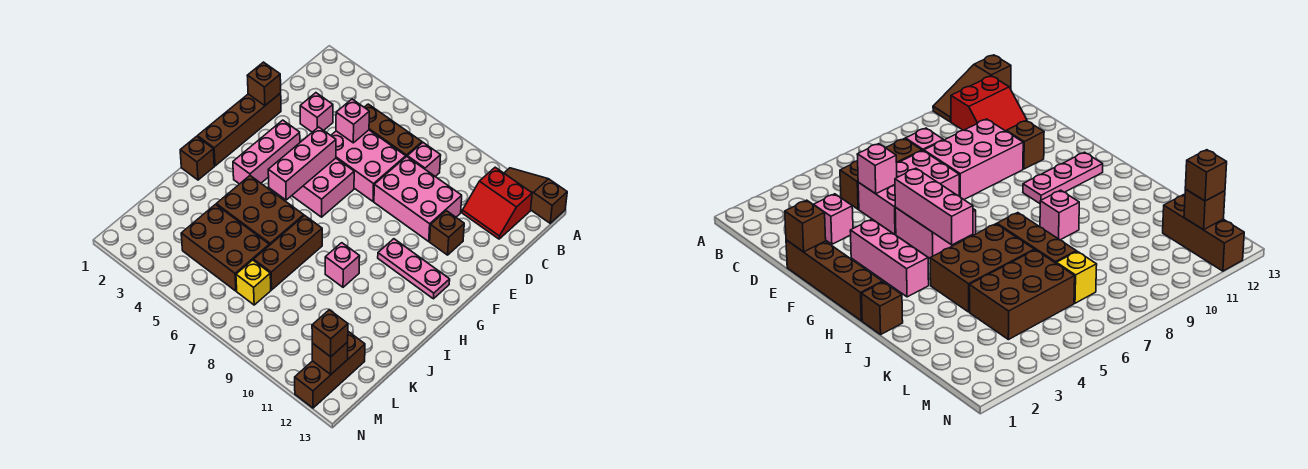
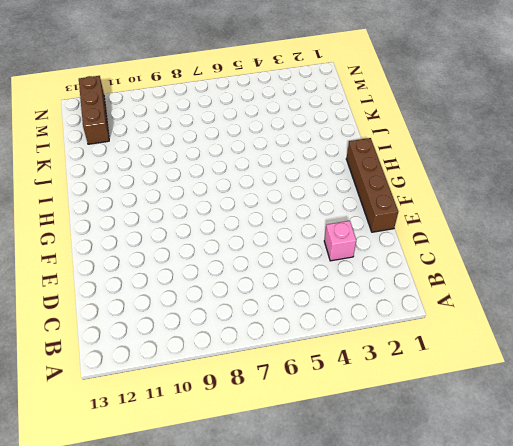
none -> brown 1x3 slope [504,168,567,223]
none -> red 2x2 slope [462,167,532,239]
none -> brown 1x3 brick [364,104,422,157]

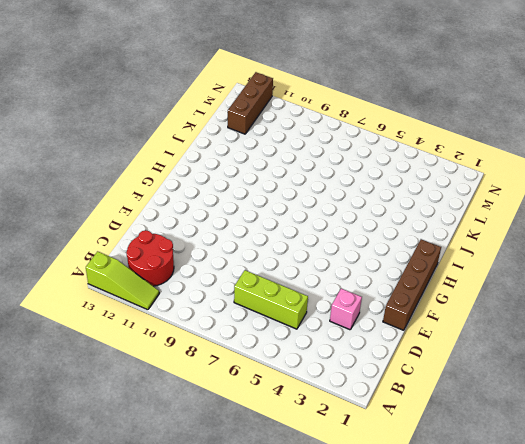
lime 1x3 slope [86,251,159,310] -> brown 1x3 slope [504,168,567,223]
red 2x2 round brick [126,230,174,286] -> red 2x2 slope [462,167,532,239]
lime 1x3 brick [234,270,308,329] -> brown 1x3 brick [364,104,422,157]
none -> pink 1x1 brick [407,143,441,176]
none -> pink 2x3 brick [331,130,406,201]
none -> pink 2x3 brick [374,157,462,241]

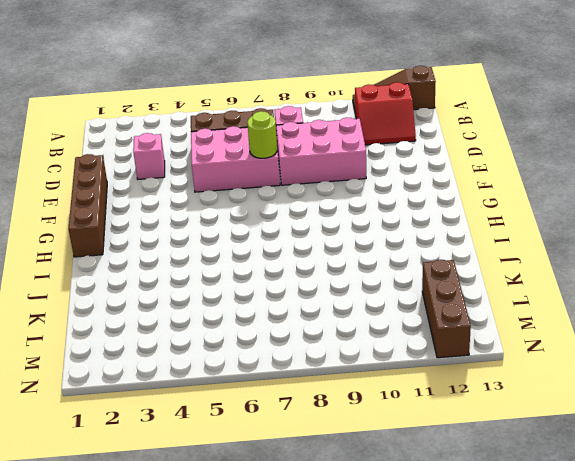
lime 1x1 round brick [247,111,277,158] -> none
none -> brown 1x1 brick [430,211,464,255]
none -> pink 1x3 brick [233,120,300,184]
none -> pink 2x2 brick [292,158,354,217]

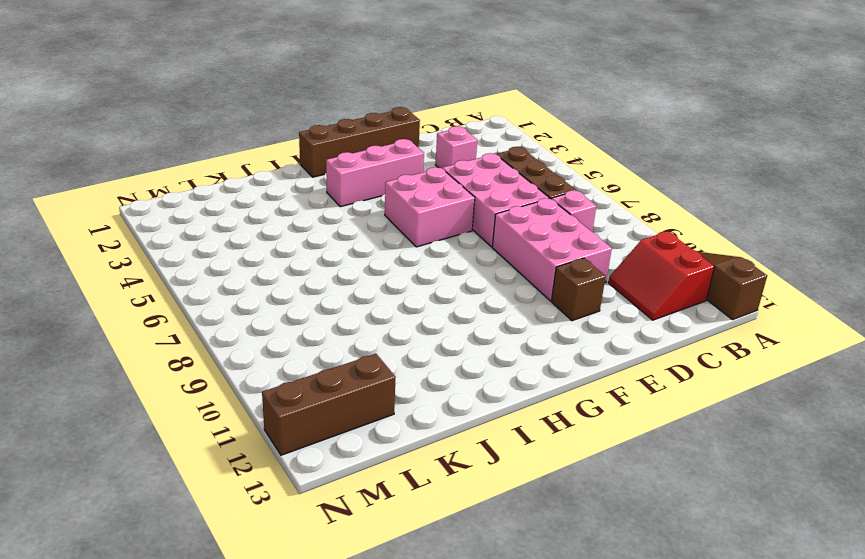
none -> pink 1x3 plate [378,239,450,299]
none -> brown 1x1 brick [180,136,214,180]
none -> brown 2x3 brick [216,176,304,245]

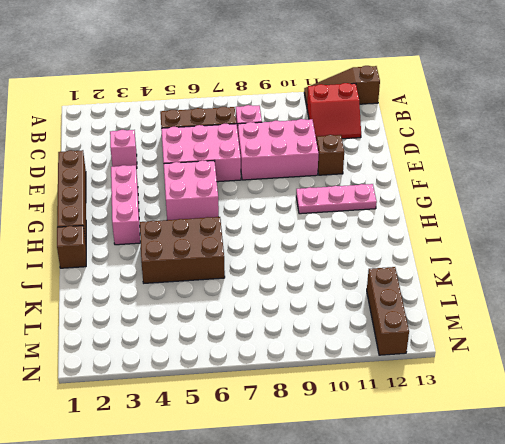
none -> brown 1x3 brick [254,215,322,290]
none -> pink 1x1 brick [325,243,360,287]
none -> brown 2x3 brick [181,205,269,291]

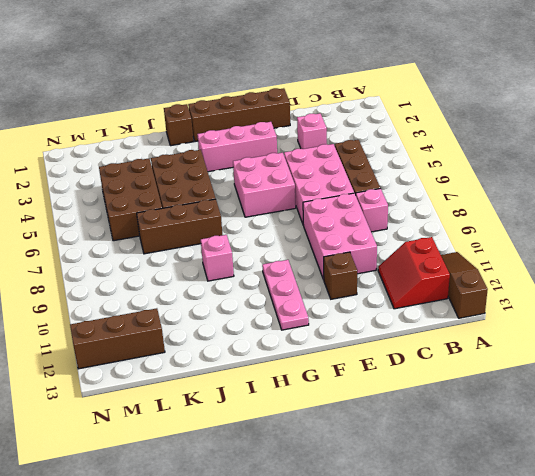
none -> yellow 1x1 brick [236,260,271,305]
none -> pink 1x1 brick [336,99,369,143]
none -> brown 1x1 brick [247,62,281,106]

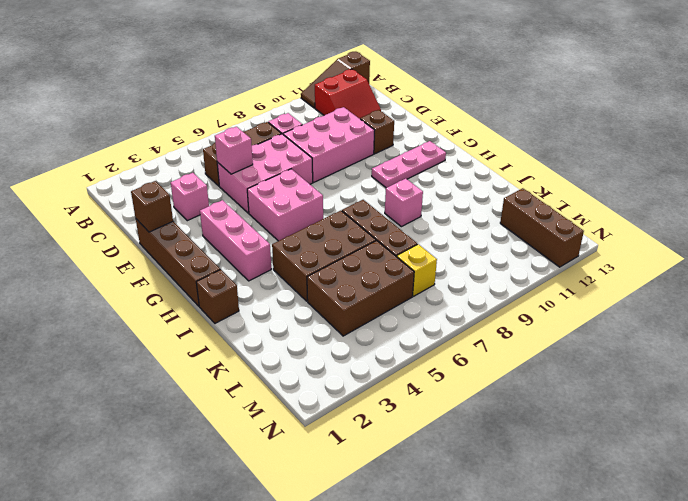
none -> pink 1x3 brick [268,127,336,200]
none -> brown 1x1 brick [312,342,348,374]
none -> brown 1x1 brick [312,310,348,357]

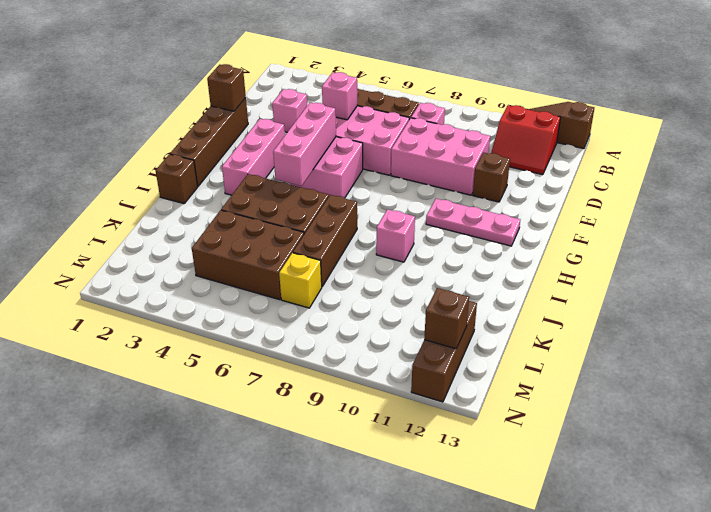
none -> brown 1x1 brick [312,310,348,357]

